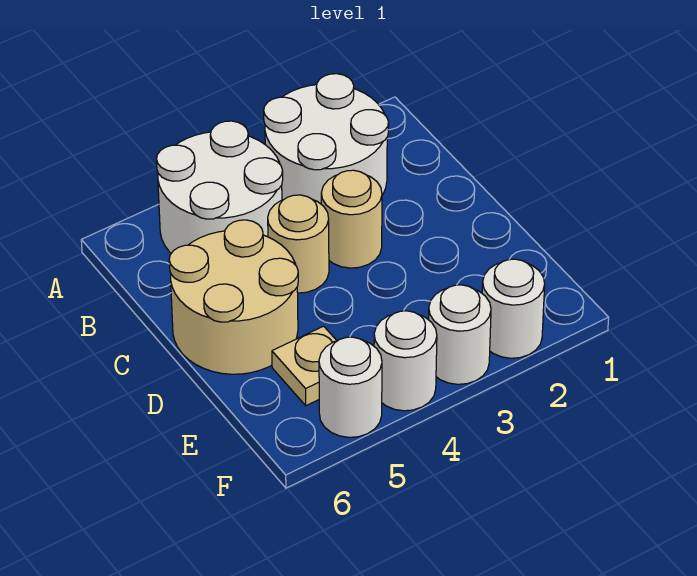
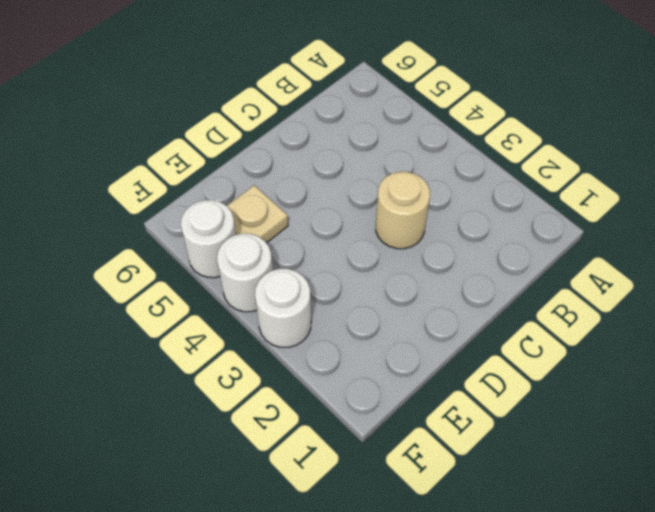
none -> white 2x2 round brick [264,74,389,204]
none -> white 2x2 round brick [157,121,283,253]

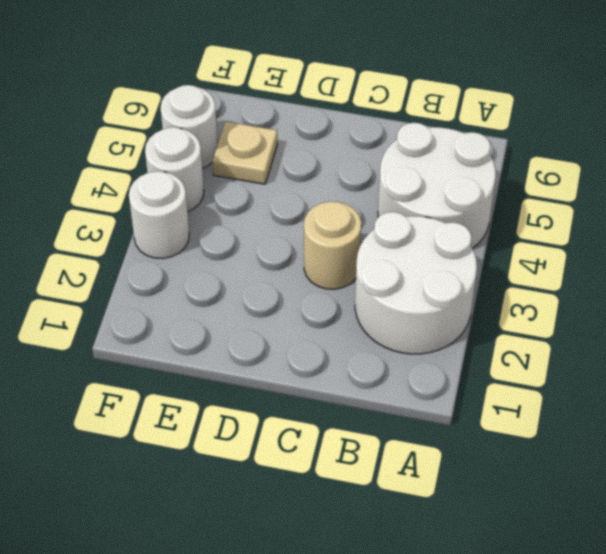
none -> tan 1x1 round brick [268,195,329,293]
none -> tan 2x2 round brick [169,220,298,374]

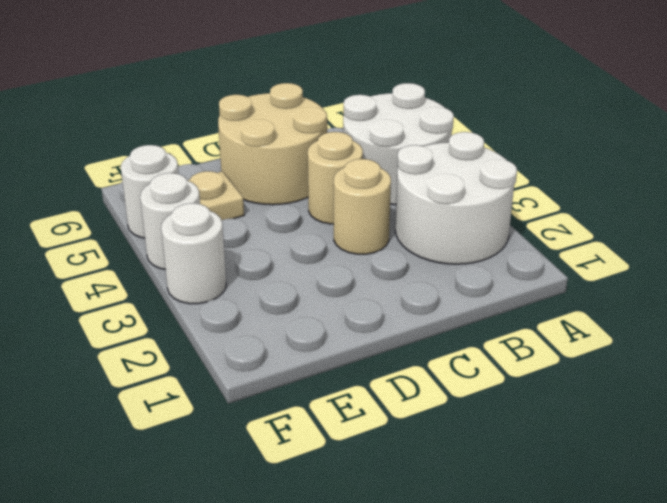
none -> white 1x1 round brick [482,259,545,358]

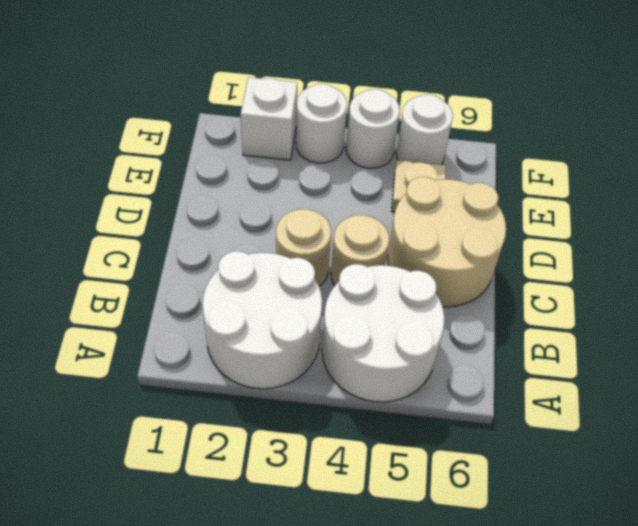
white 1x1 brick [241,77,297,160] -> white 1x1 round brick [482,259,545,358]

